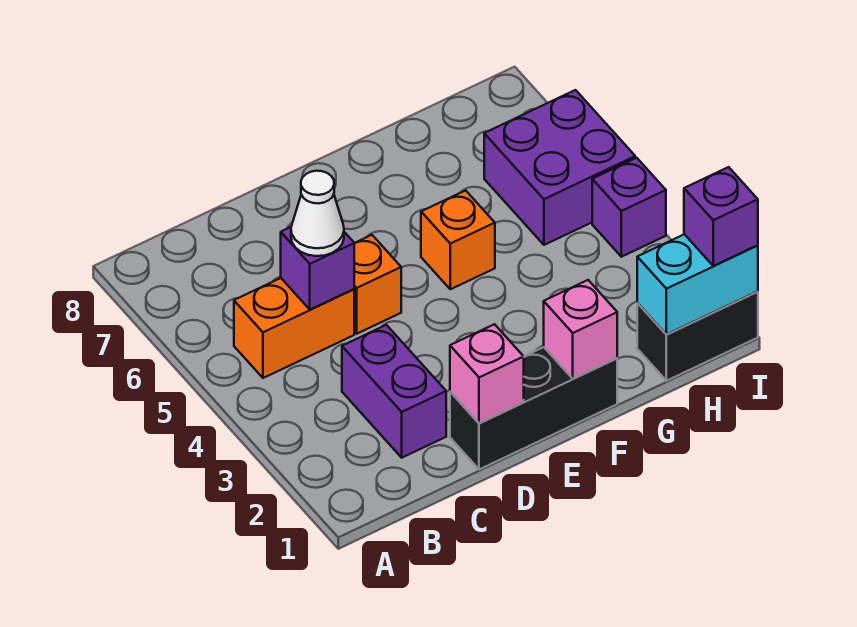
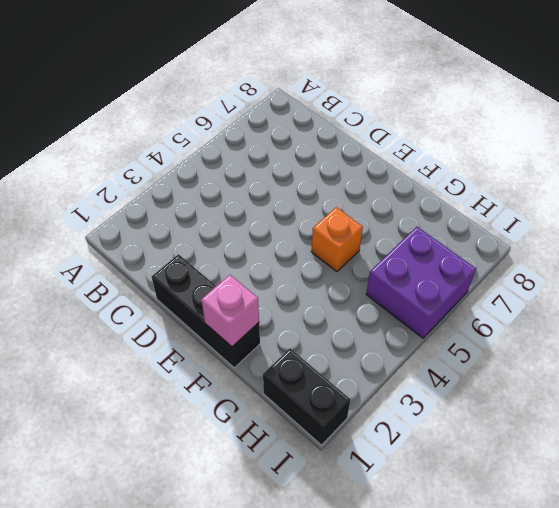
none -> orange 1x2 brick [234,278,354,378]
none -> purple 1x2 brick [342,325,446,458]
none -> orange 1x1 brick [354,235,401,334]

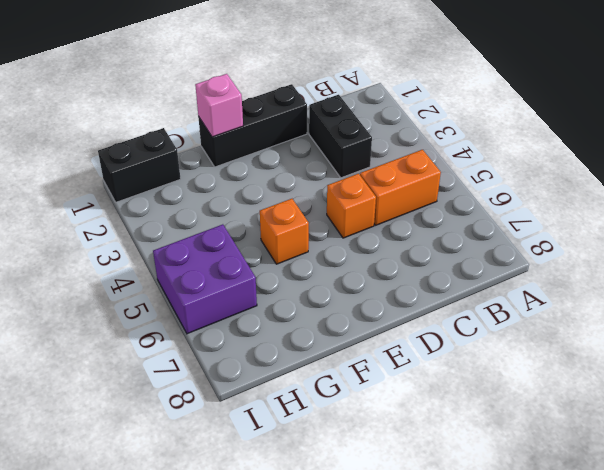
black 1x2 brick [309,95,372,178] -> purple 1x2 brick [342,325,446,458]
none -> purple 1x1 brick [592,158,666,257]
none -> purple 1x1 brick [281,227,354,310]
none -> pink 1x1 brick [450,324,524,423]

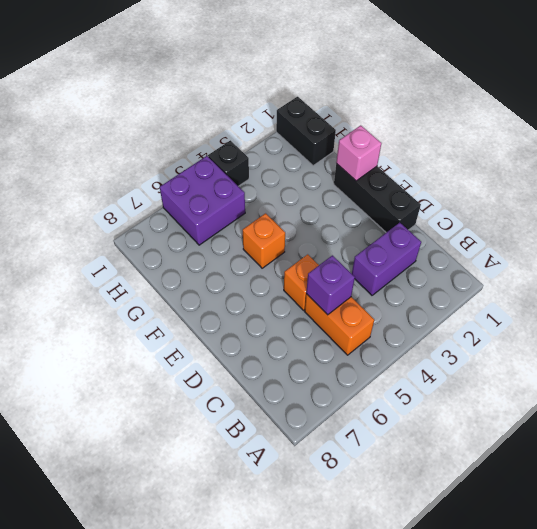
black 1x1 brick [208,140,249,186] -> purple 1x1 brick [592,158,666,257]
none -> pink 1x1 brick [450,324,524,423]
none -> cyan 1x2 brick [637,234,758,334]
none -> white 1x1 cone [291,171,344,256]

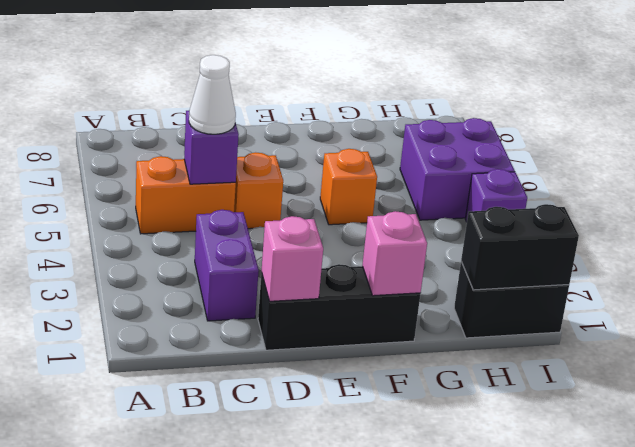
black 1x2 brick [461,204,579,290] -> cyan 1x2 brick [637,234,758,334]
none -> purple 1x1 brick [684,167,758,266]

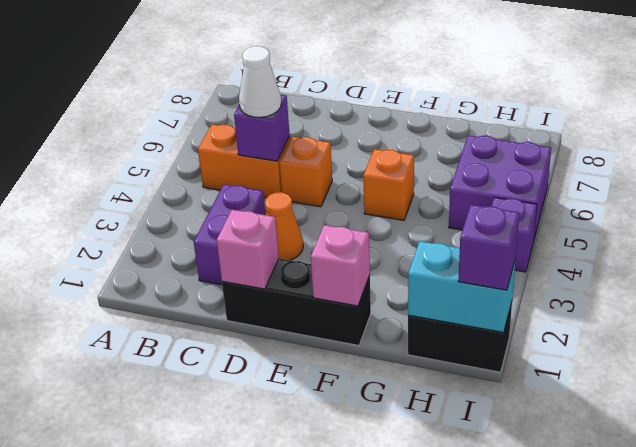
orange 1x1 cone [265,192,303,260] -> none

